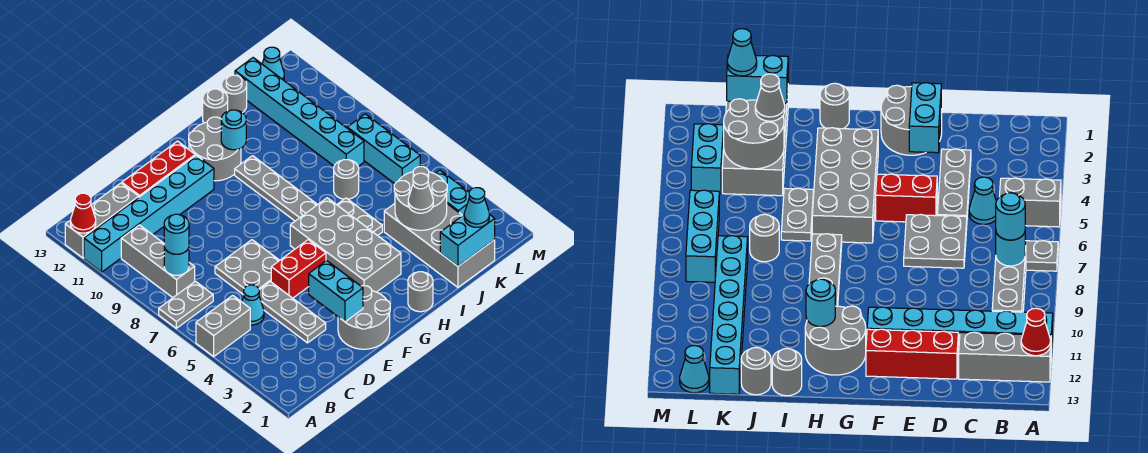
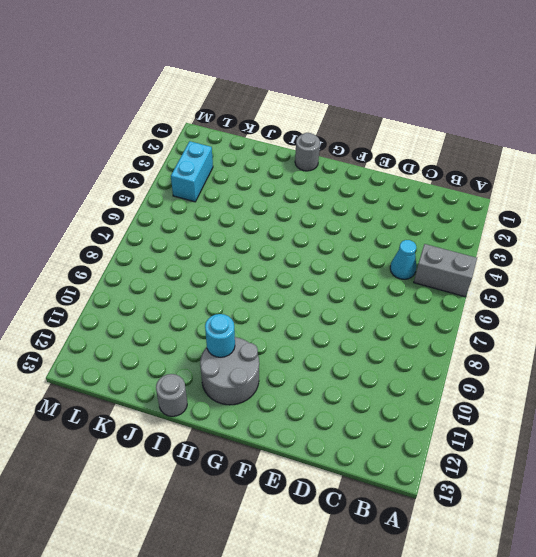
none -> grey 1x2 plate [159,281,213,328]
none -> cyan 1x6 brick [84,155,214,272]
none -> grey 1x3 brick [65,183,139,258]
none -> grey 1x3 brick [121,225,195,298]

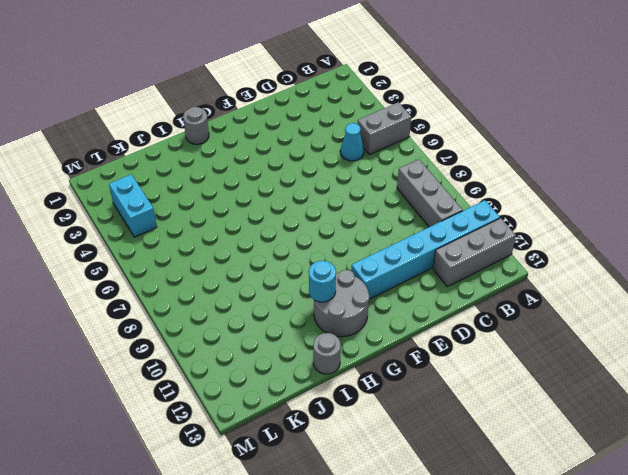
none -> grey 1x2 plate [159,281,213,328]
none -> grey 1x3 plate [259,282,326,343]
none -> grey 2x2 plate [215,240,280,295]
none -> red 1x3 brick [122,141,195,197]

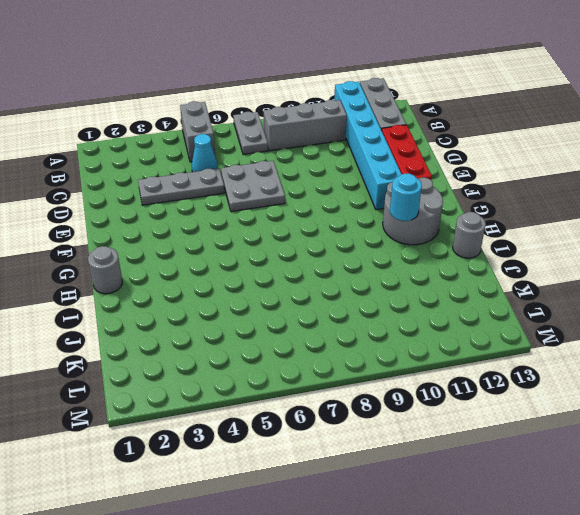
none -> grey 2x2 round brick [338,286,390,349]
none -> red 1x2 brick [271,240,326,298]
none -> grey 2x4 brick [290,198,401,292]
none -> grey 1x4 plate [235,156,317,221]

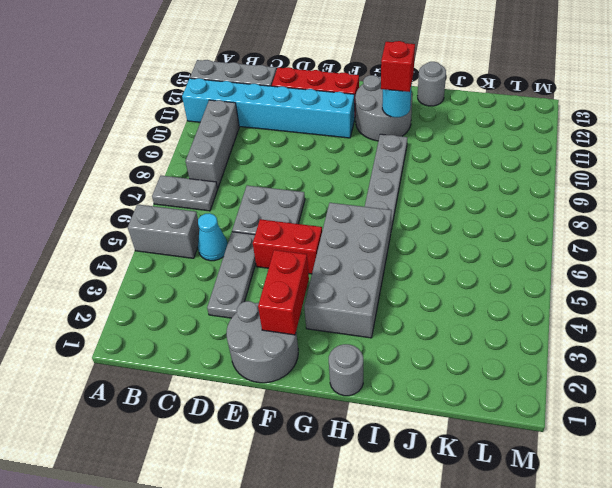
red 1x2 brick [258,250,309,335] -> none
red 1x1 brick [381,41,415,92] -> none
none -> grey 1x2 plate [337,198,382,236]
none -> grey 2x4 brick [384,204,495,287]
none -> grey 1x1 round brick [334,160,359,199]
none -> grey 1x1 round brick [222,75,247,113]

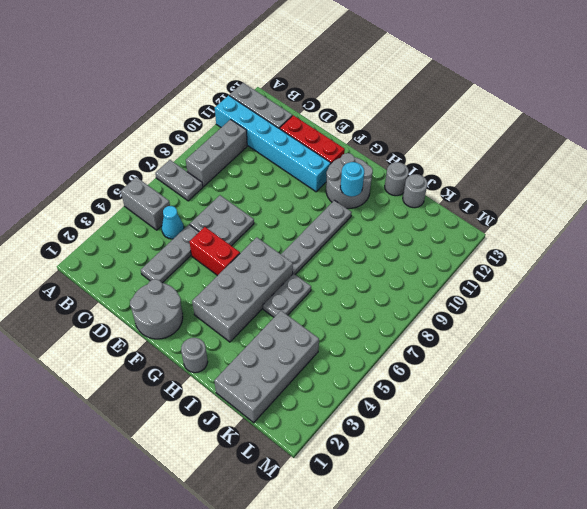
none -> grey 1x1 round brick [334,160,359,199]
none -> cyan 1x6 brick [235,58,364,166]
none -> cyan 1x2 brick [435,170,469,215]
none -> cyan 1x3 brick [347,114,420,184]

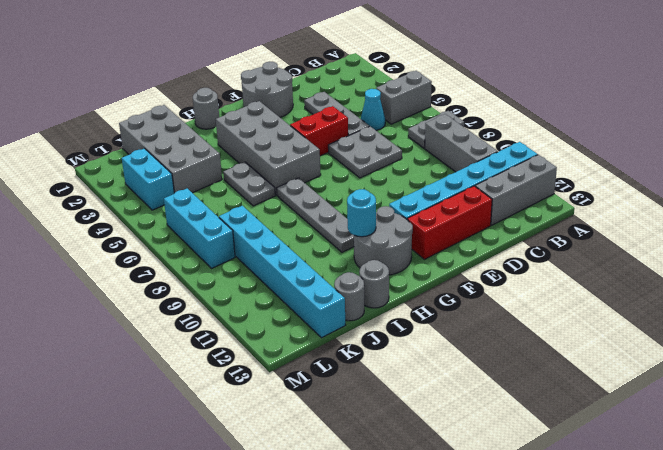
none -> grey 1x1 round brick [334,160,359,199]
none -> cyan 1x1 cone [262,47,284,80]
none -> red 1x1 cone [71,193,96,233]
none -> cyan 1x1 round brick [164,248,189,275]

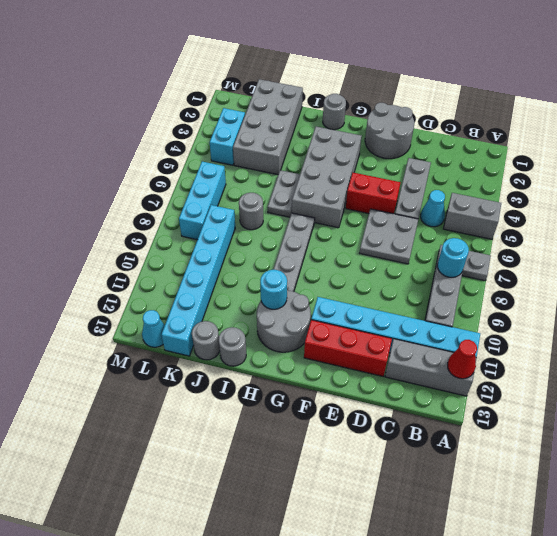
none -> cyan 1x2 brick [309,261,363,322]
none -> cyan 1x2 brick [440,214,495,266]
none -> grey 2x2 round brick [394,167,447,230]
none -> cyan 1x1 round brick [164,214,189,254]

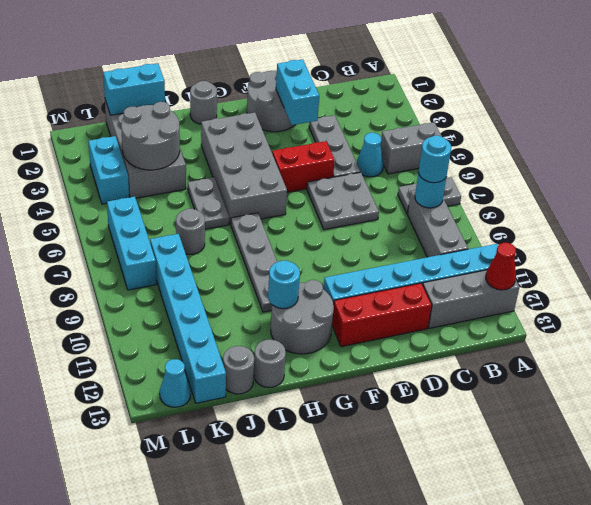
none -> grey 1x1 cone [408,173,433,213]
none -> cyan 1x1 cone [464,188,489,227]

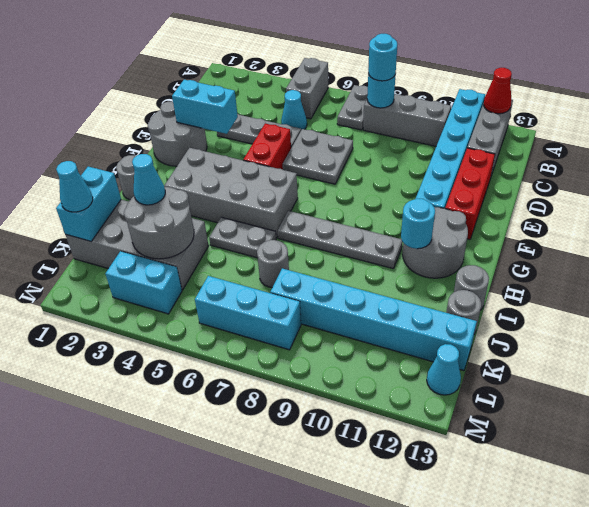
cyan 1x1 cone [132,154,165,205] -> grey 1x1 cone [408,173,433,213]

